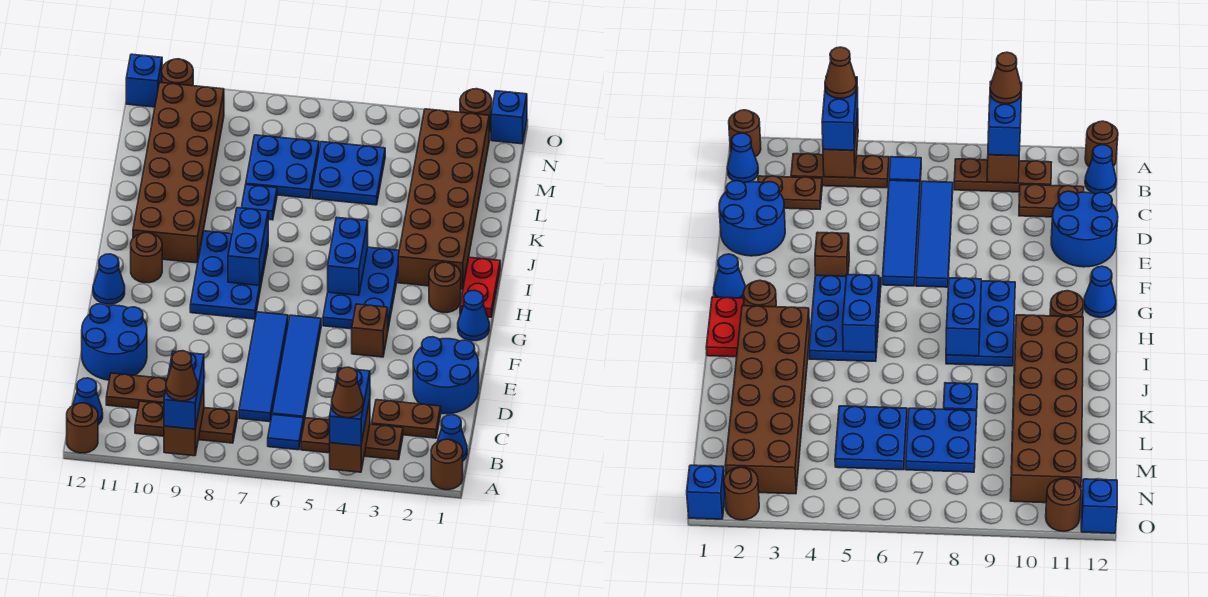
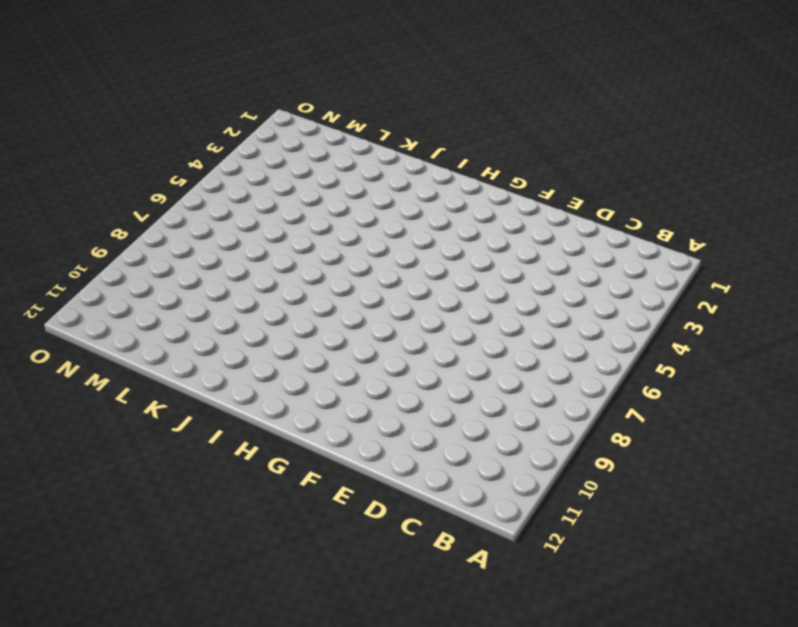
none -> brown 1x1 round brick [431,439,463,490]
none -> brown 1x1 round brick [67,403,98,453]
none -> blue 1x1 cone [437,415,467,461]
none -> brown 1x3 plate [301,418,403,460]

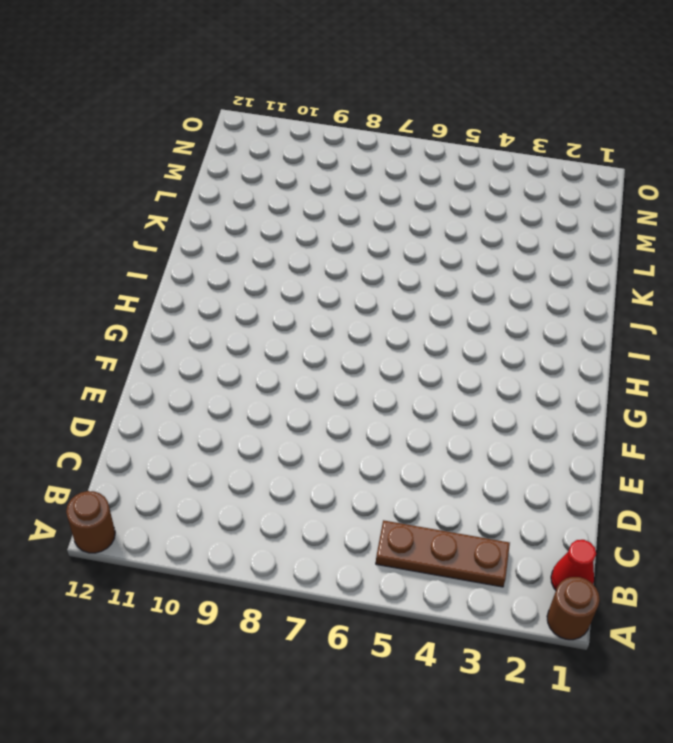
red 1x1 cone [551,540,596,590] -> blue 1x1 cone [437,415,467,461]
none -> blue 1x1 tile [268,414,304,450]
none -> brown 1x3 plate [135,401,237,443]
none -> blue 1x1 cone [73,378,103,425]
none -> brown 1x2 plate [372,400,441,438]

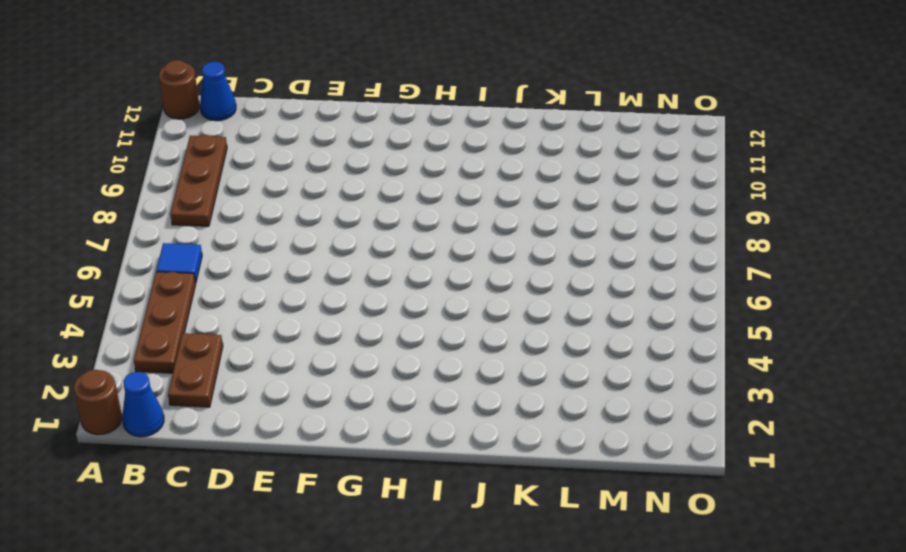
none -> blue 1x4 tile [272,315,321,421]
none -> blue 1x4 tile [239,312,288,422]
none -> brown 1x2 plate [106,373,167,408]
none -> blue 2x2 round brick [413,337,479,414]

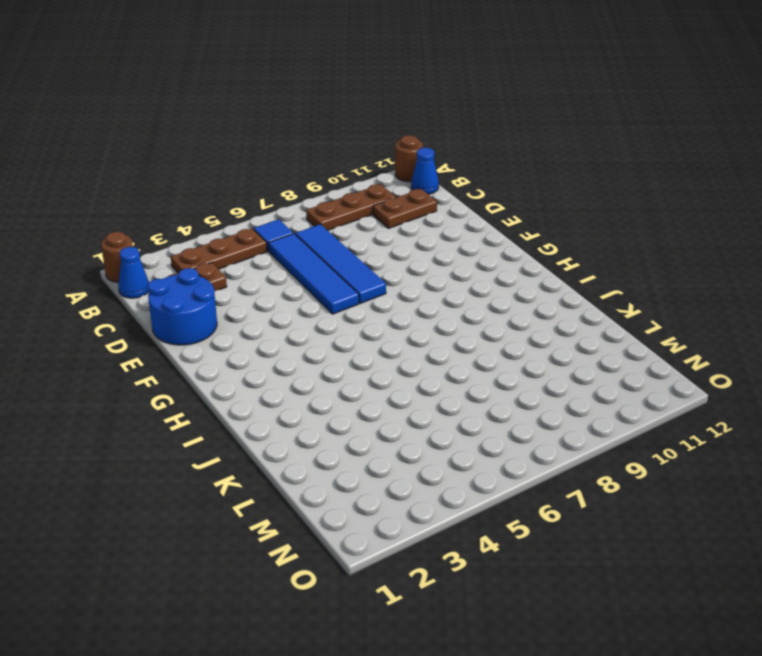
none -> blue 2x2 round brick [82,304,147,380]
none -> brown 1x1 brick [352,304,388,357]
none -> blue 1x1 cone [458,290,489,341]
none -> blue 2x3 plate [323,247,399,329]

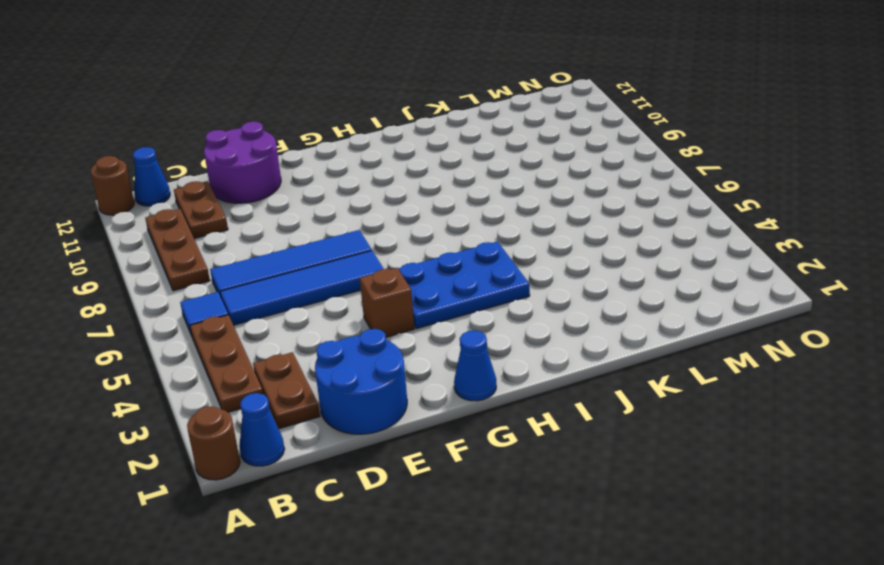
purple 2x2 round brick [204,122,281,203] -> blue 2x2 round brick [82,304,147,380]
none -> blue 2x3 plate [190,231,268,319]
none -> blue 1x1 cone [93,254,125,304]
none -> red 1x2 plate [460,257,500,317]
none -> brown 1x1 round brick [429,262,461,313]

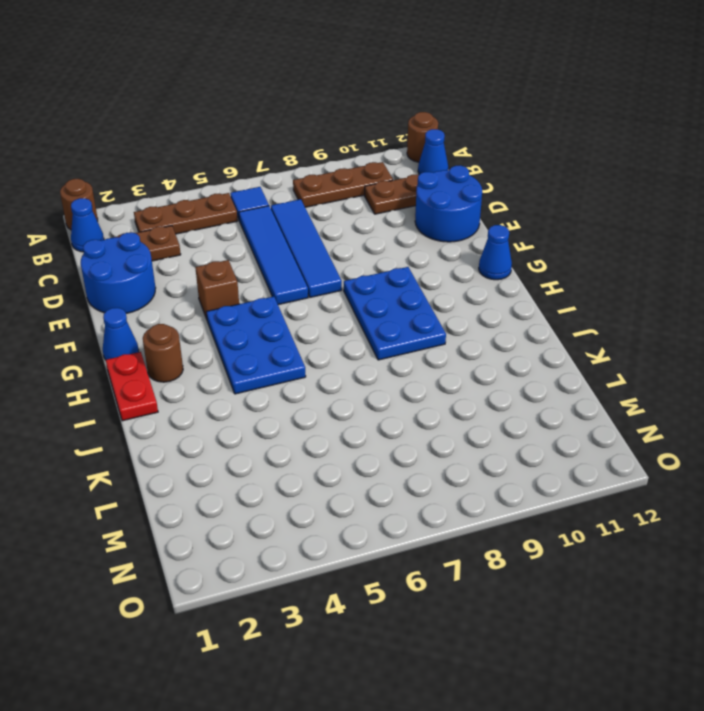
none -> brown 1x1 round brick [131,233,162,283]
none -> brown 2x6 brick [398,109,489,289]
none -> brown 2x6 brick [133,83,224,263]
none -> blue 1x1 plate [241,185,277,220]

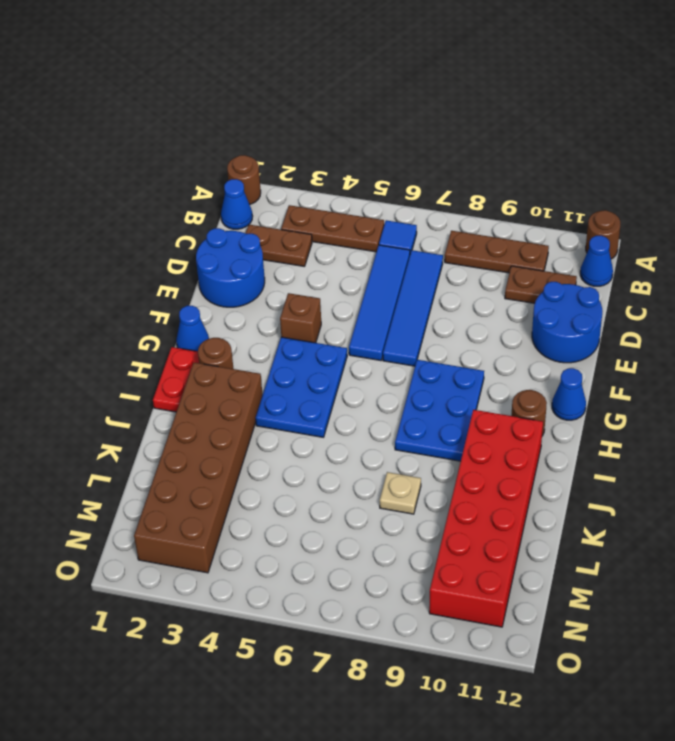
red 2x6 brick [429,410,543,627] -> brown 2x6 brick [133,83,224,263]
tan 1x1 plate [380,472,421,514] -> blue 1x1 plate [241,185,277,220]
none -> blue 2x2 plate [312,142,385,205]
none -> blue 2x2 plate [246,135,319,198]
none -> blue 1x1 brick [491,91,527,144]
none -> brown 1x1 round brick [460,89,492,133]

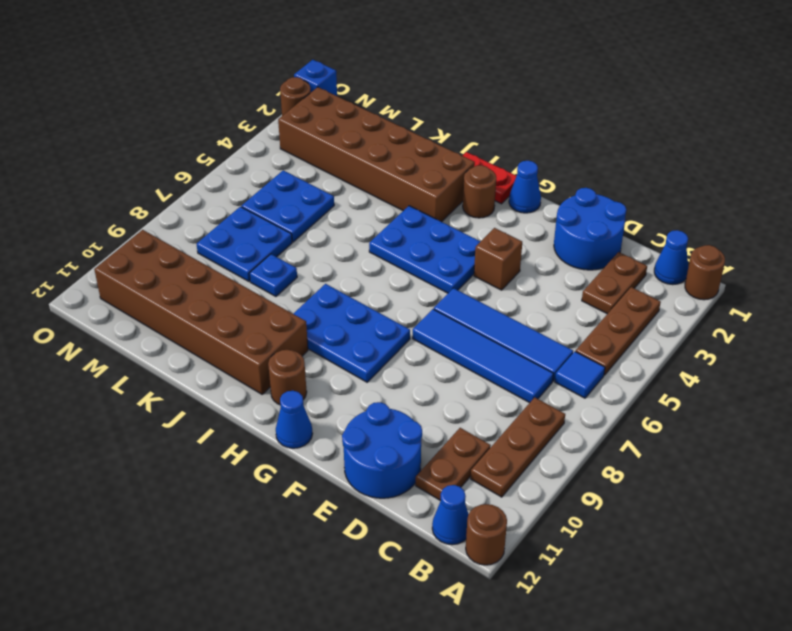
none -> brown 1x1 round brick [162,59,193,86]
none -> blue 1x1 brick [126,54,162,107]
none -> brown 1x2 brick [330,399,370,472]
none -> brown 1x2 brick [164,384,204,456]

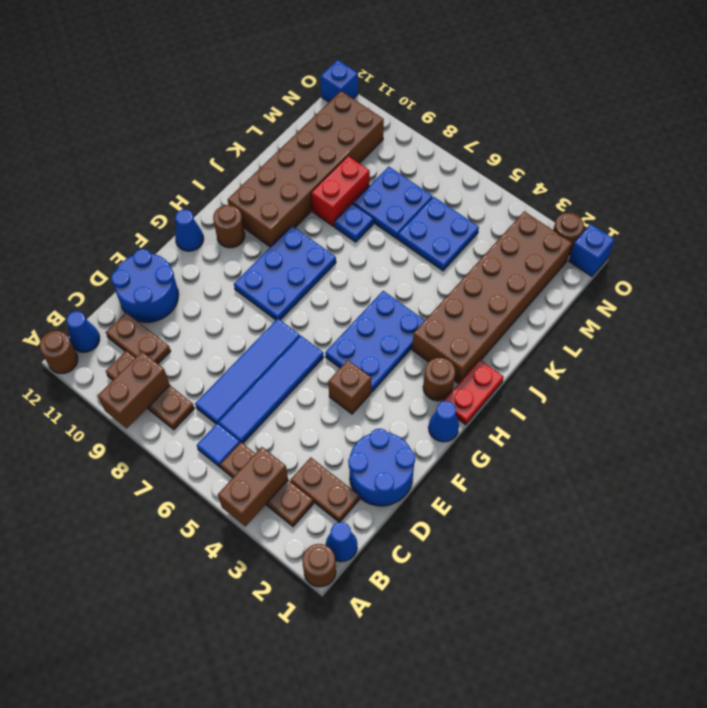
red 1x2 brick [311,156,370,226] -> none
none -> brown 1x1 round brick [162,59,193,86]
none -> blue 1x2 brick [328,217,368,295]
none -> blue 1x2 brick [228,208,268,285]
none -> blue 1x2 brick [330,368,370,446]

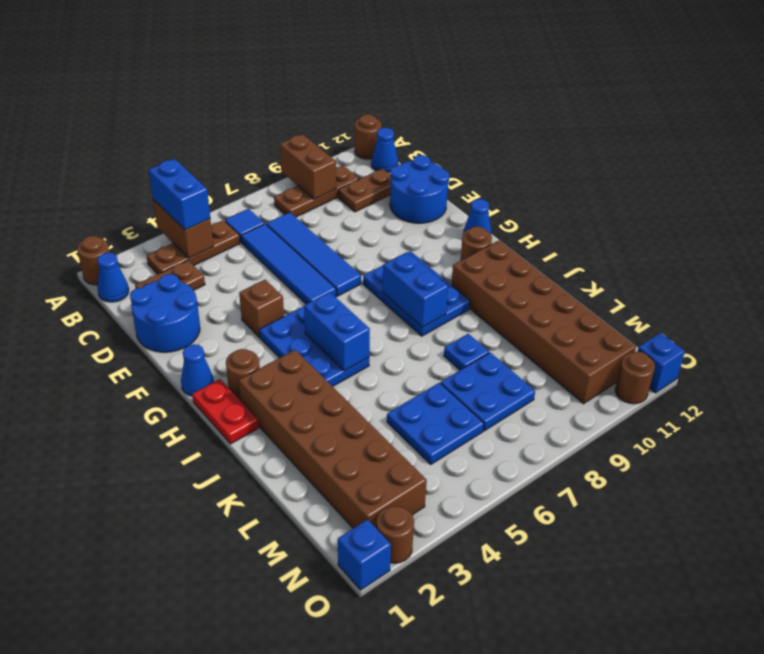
none -> blue 1x2 brick [164,351,204,429]
none -> brown 1x1 cone [332,367,363,418]
none -> brown 1x1 cone [166,351,198,401]

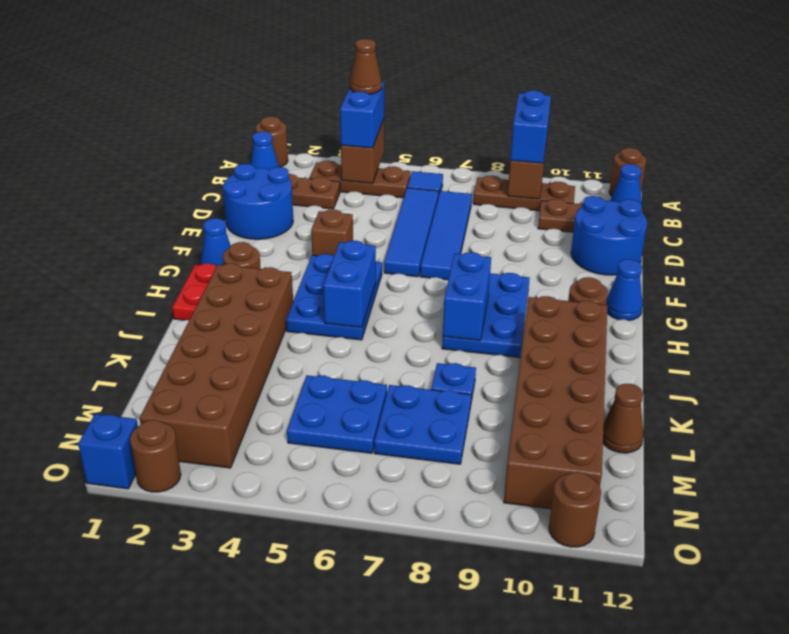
brown 1x1 cone [603,384,644,453] -> brown 1x1 cone moved to [166,351,198,401]
none -> blue 1x1 brick [126,54,162,107]

